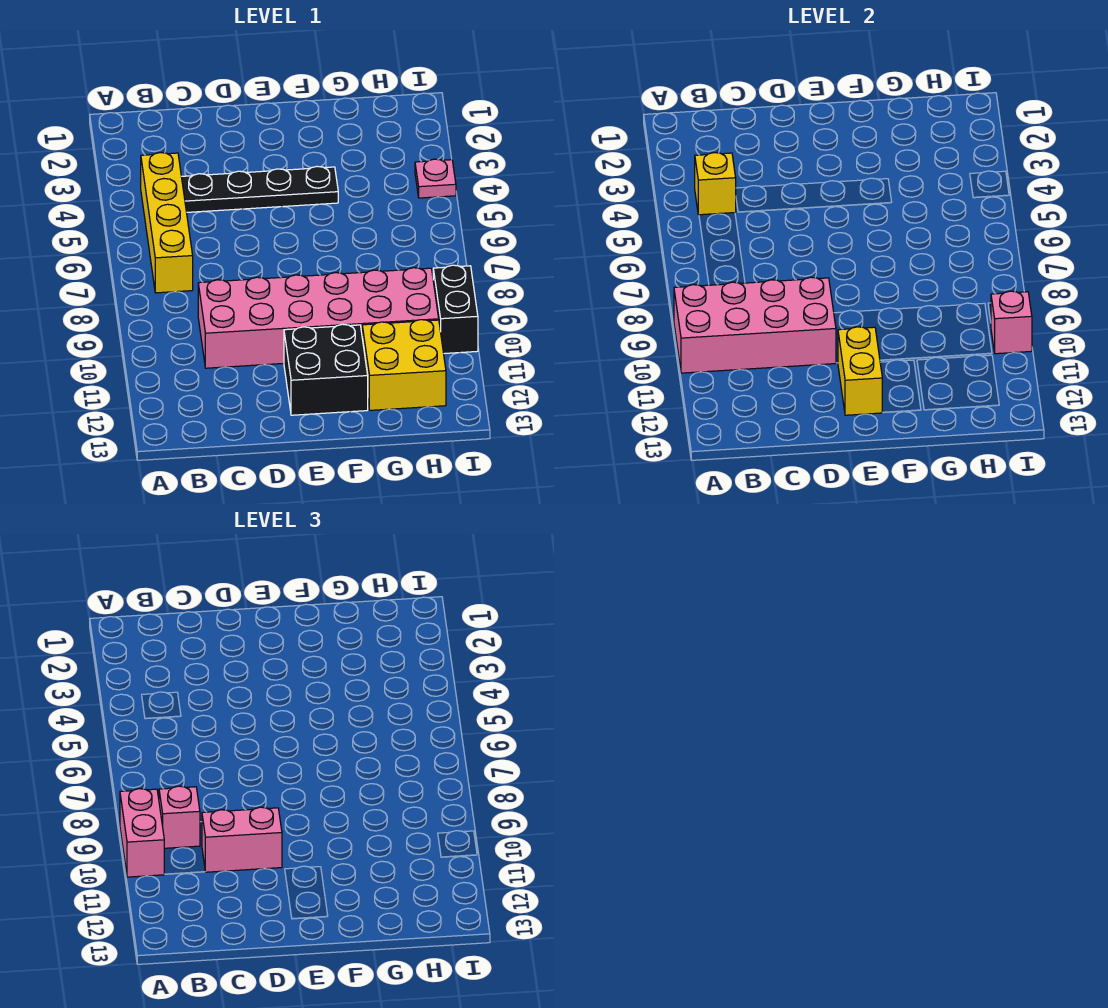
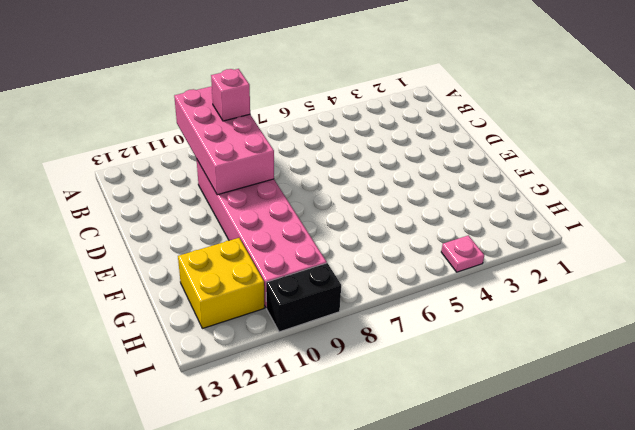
none -> yellow 1x4 brick [141,153,193,293]
none -> black 1x4 plate [181,166,338,212]
none -> black 2x2 brick [284,324,368,415]

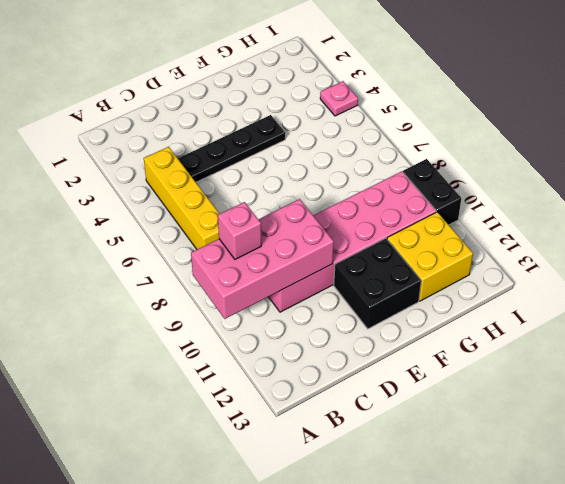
none -> yellow 1x1 brick [695,153,736,215]
none -> yellow 1x2 brick [838,327,883,415]
none -> pink 1x1 brick [991,291,1032,354]

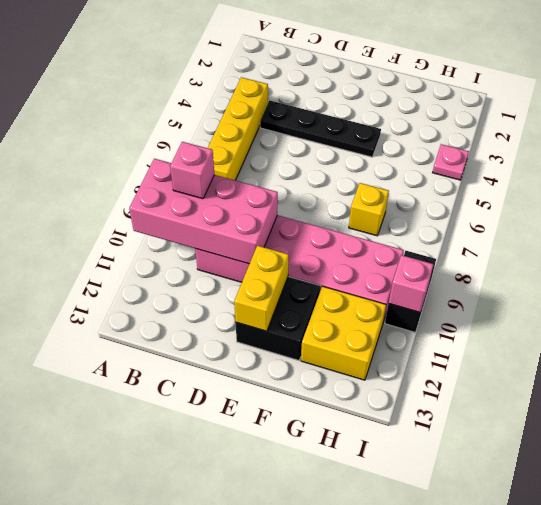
yellow 1x1 brick [349,183,389,236] -> yellow 1x1 brick moved to [695,153,736,215]
none -> pink 1x2 brick [120,789,164,877]
none -> pink 1x2 brick [202,807,282,872]

